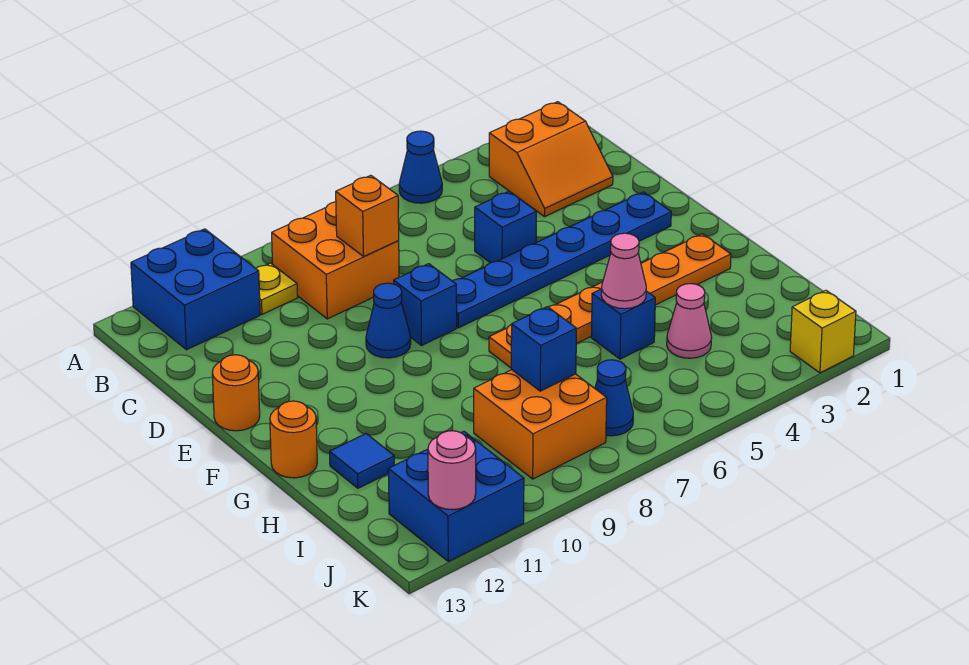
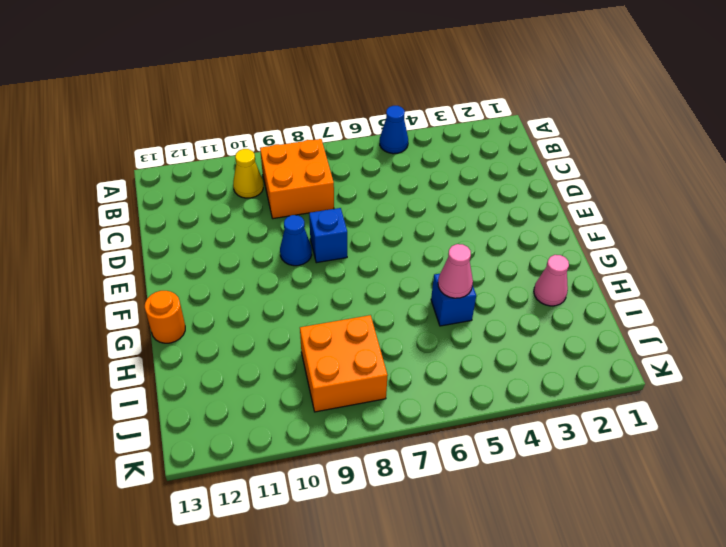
yellow 1x1 cone [233,149,263,198] -> yellow 1x1 plate [256,263,298,314]
pink 1x1 cone [534,255,569,306] -> pink 1x1 cone moved to [667,284,712,358]
none -> blue 2x2 brick [131,229,260,350]
none -> orange 2x2 slope [489,102,613,217]
none -> blue 1x1 brick [475,191,537,263]

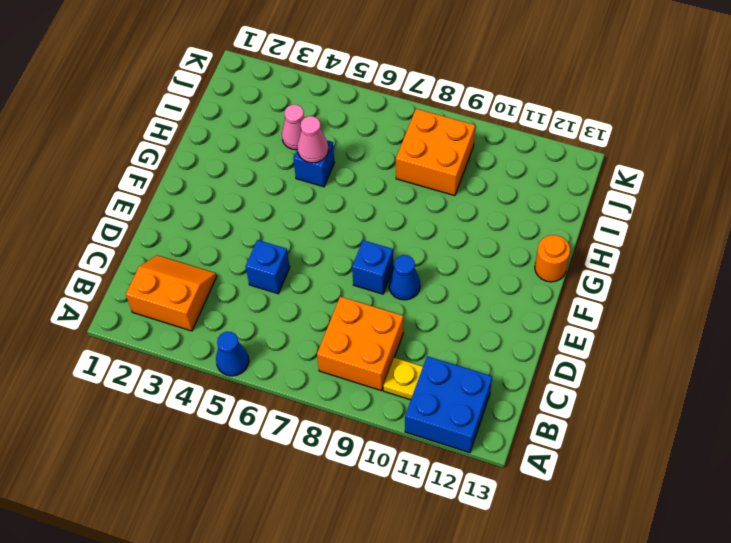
none -> blue 1x6 plate [453,192,671,328]
none -> orange 1x1 round brick [212,355,260,431]
none -> orange 1x6 plate [489,234,731,368]

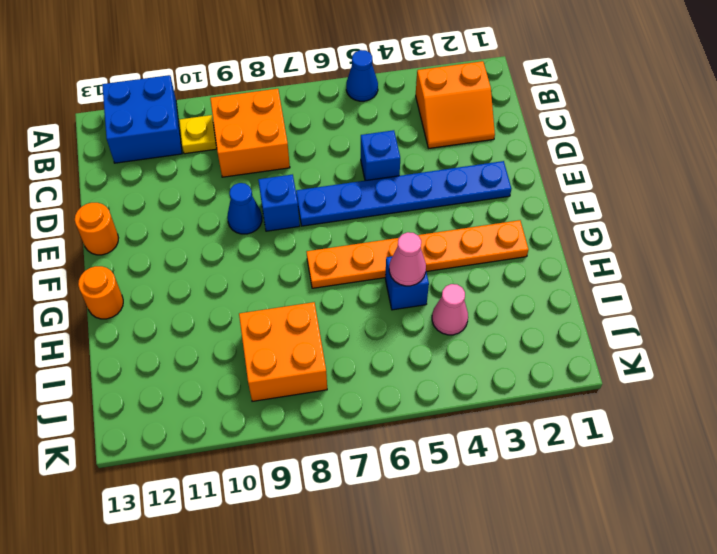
none -> blue 1x1 tile [330,434,394,488]
none -> blue 1x1 cone [595,360,633,436]
none -> blue 2x2 brick [388,431,524,562]

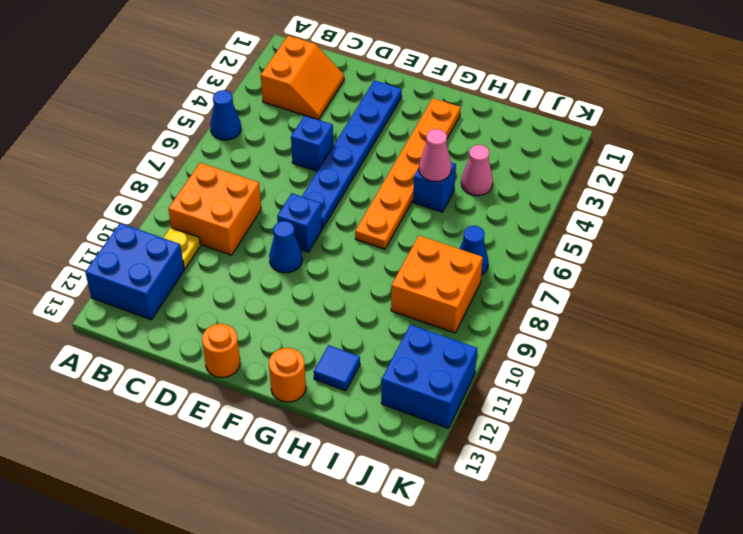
none -> yellow 1x1 brick [790,290,856,373]
none -> orange 1x1 brick [336,175,399,256]
none -> blue 1x1 brick [511,307,577,391]

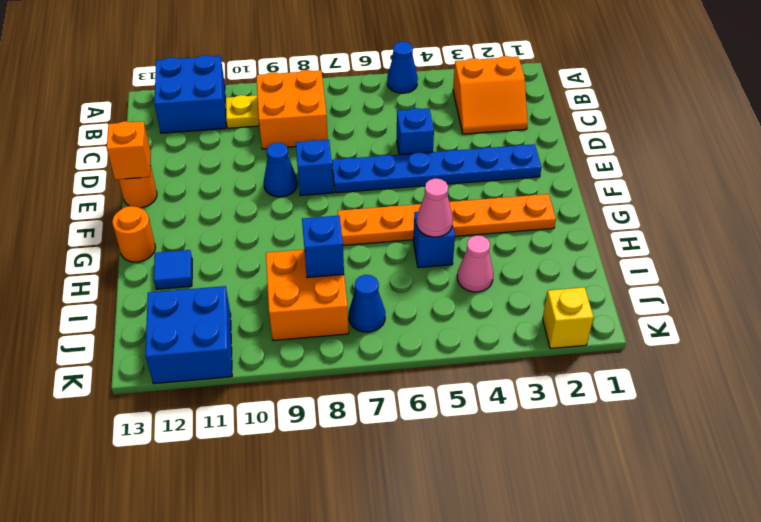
orange 1x1 brick [107,121,151,180] -> orange 1x1 brick moved to [336,175,399,256]
none -> pink 1x1 round brick [428,431,476,510]

